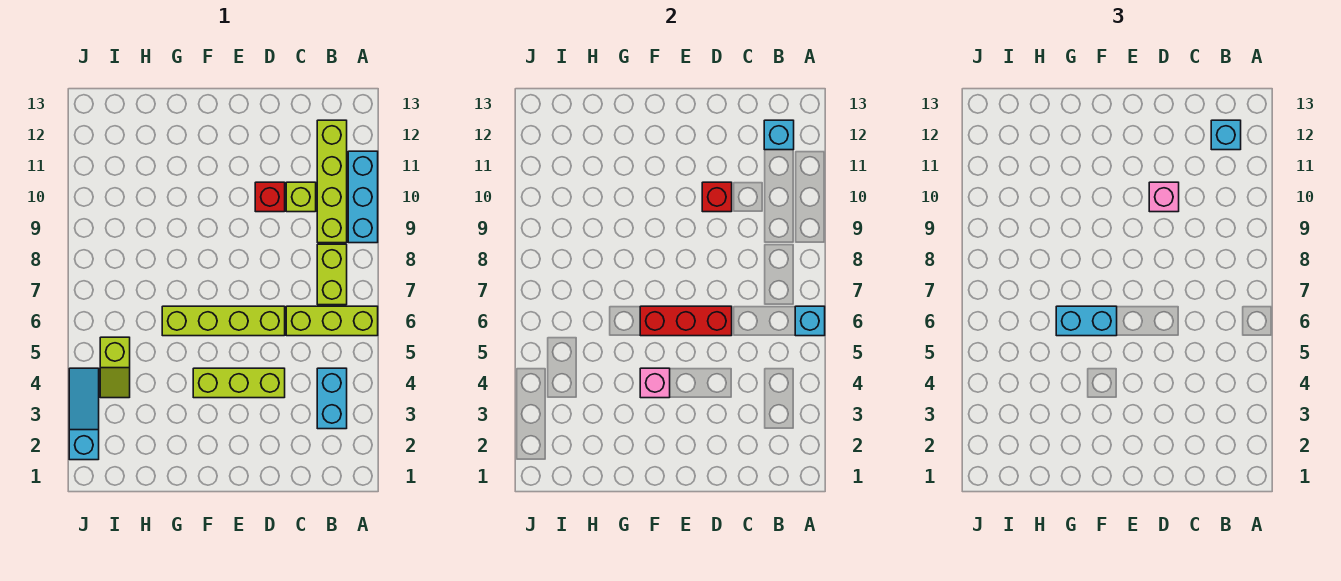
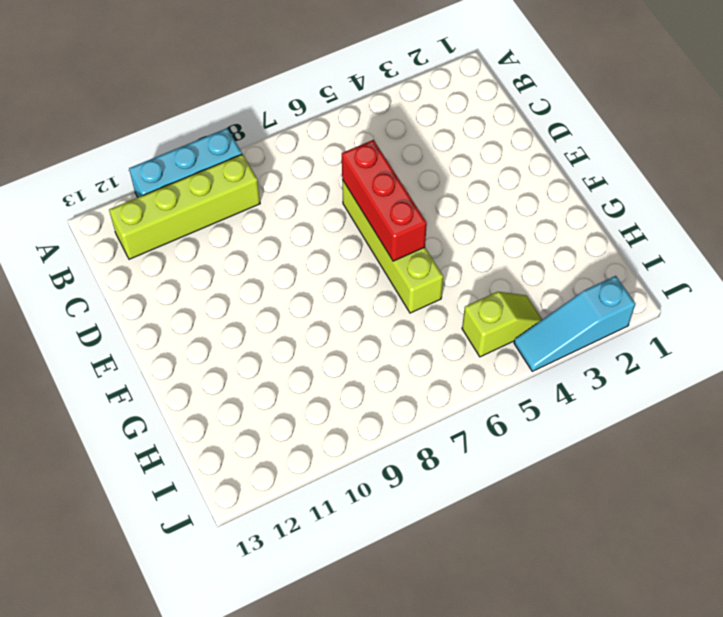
none -> lime 1x3 brick [286,306,378,336]
none -> cyan 1x2 brick [317,368,347,429]
none -> lime 1x2 brick [317,244,347,305]

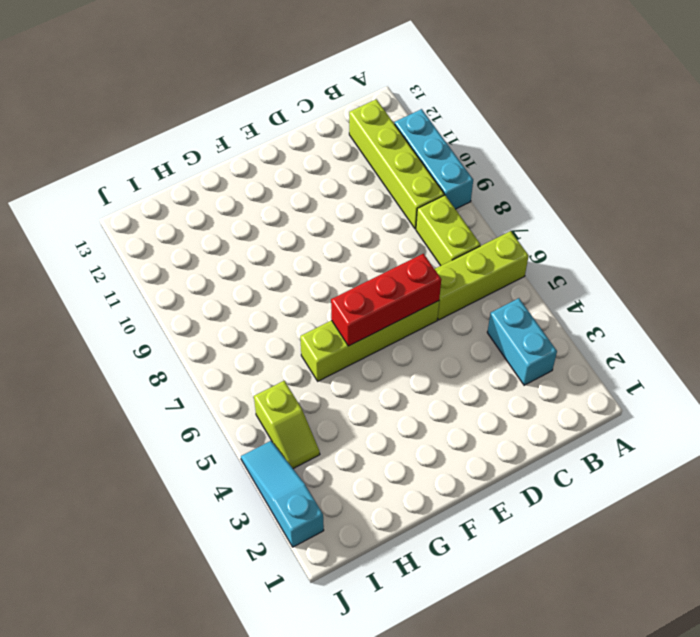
none -> lime 1x1 brick [286,182,316,212]
none -> lime 1x3 brick [193,368,285,398]
none -> red 1x1 brick [255,182,285,212]

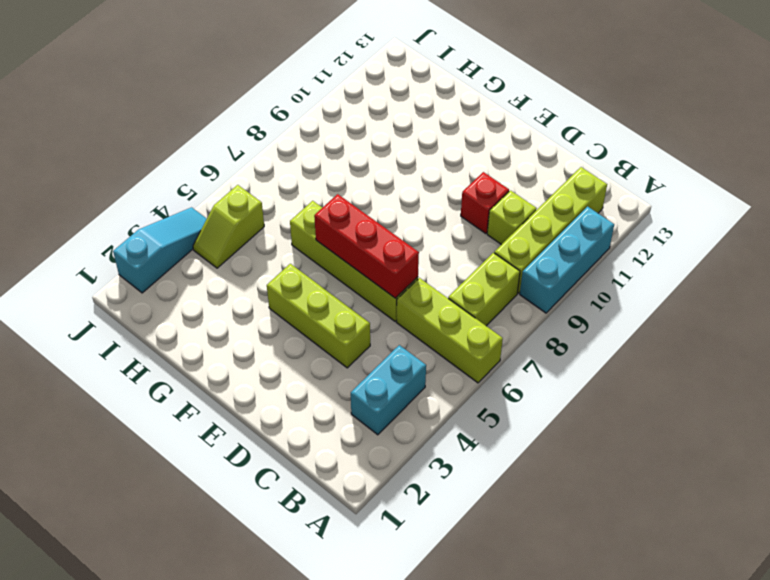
none -> cyan 1x1 brick [795,306,825,336]
none -> cyan 1x1 brick [764,120,794,150]
none -> red 1x1 brick [702,182,732,212]

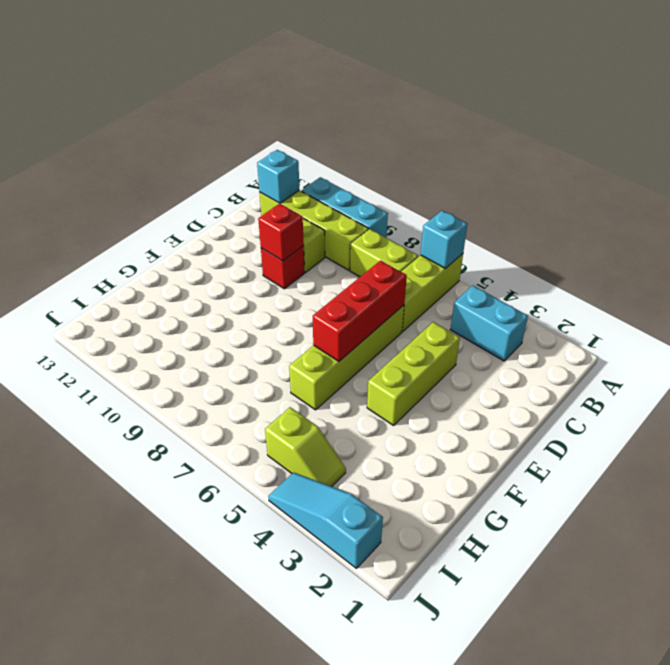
none -> pink 1x1 brick [640,368,670,398]
none -> cyan 1x1 brick [1211,120,1241,150]
none -> pink 1x1 brick [1149,182,1179,212]

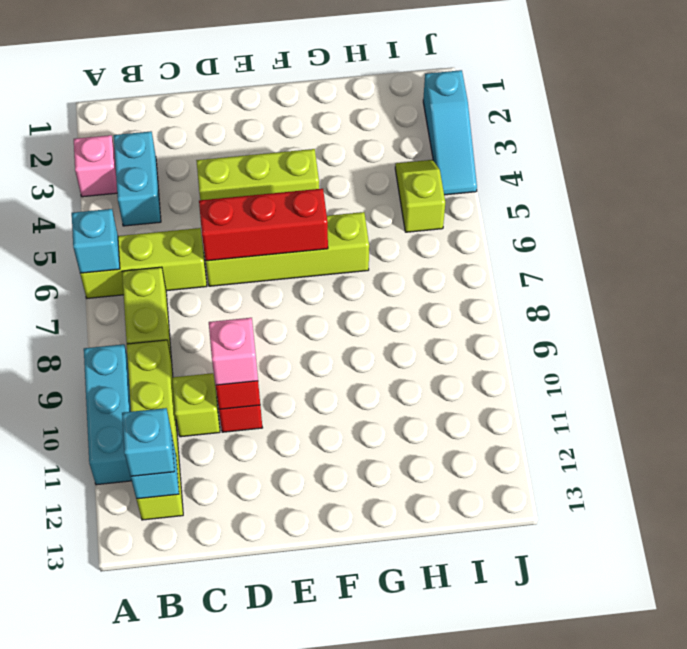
pink 1x1 brick [74,135,117,197] -> pink 1x1 brick moved to [640,368,670,398]
none -> cyan 1x2 brick [1056,306,1117,336]

